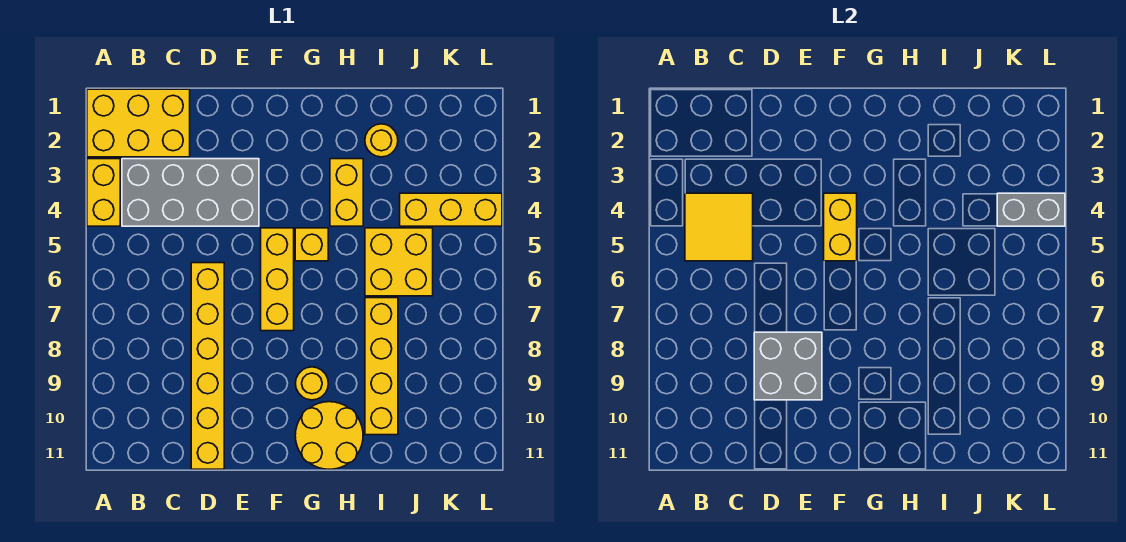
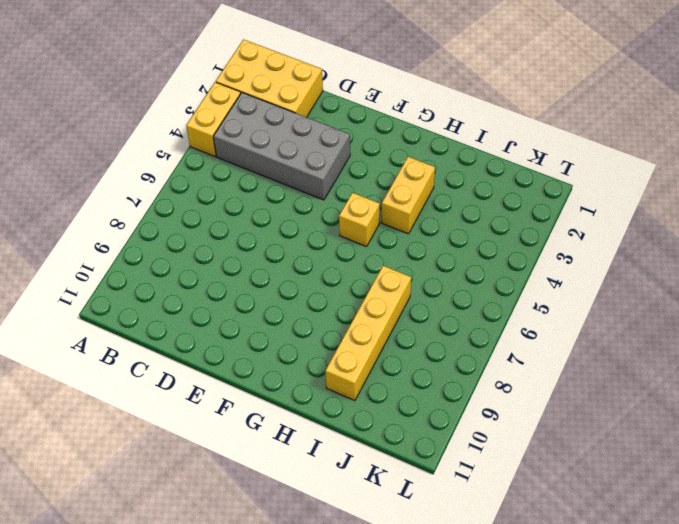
none -> yellow 1x6 brick [191,263,224,469]
none -> yellow 1x3 brick [261,228,294,331]
none -> yellow 1x1 round brick [295,367,328,400]

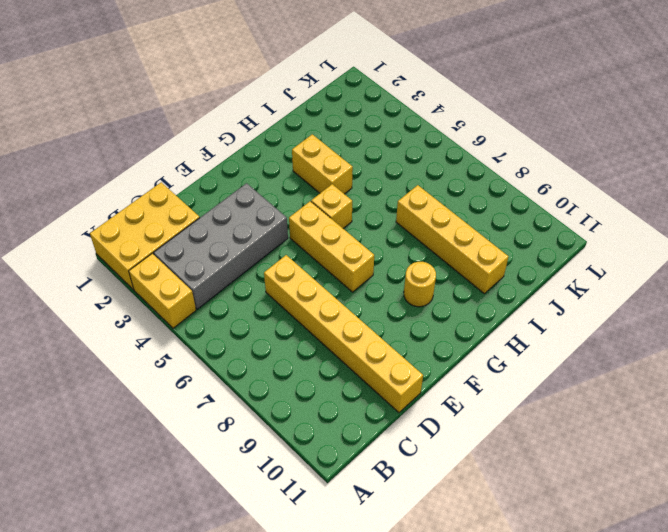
none -> yellow 2x2 round brick [295,402,363,469]
none -> yellow 1x1 round brick [365,124,398,157]
none -> yellow 2x2 brick [365,228,433,296]

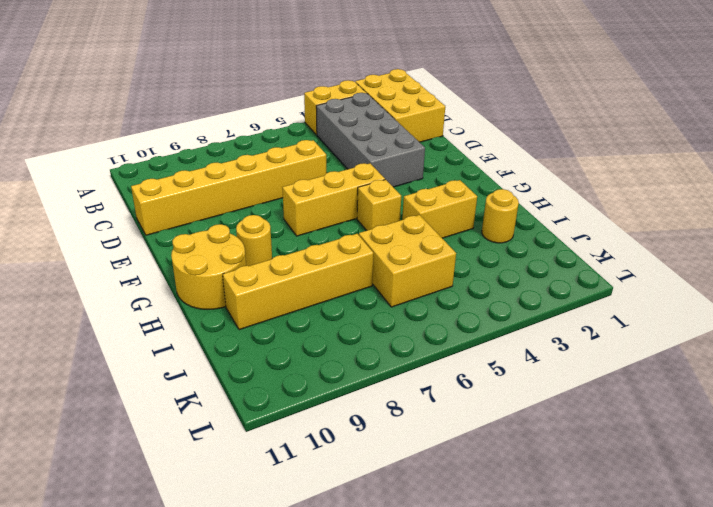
none -> yellow 1x3 brick [400,193,502,226]
none -> yellow 2x2 tile [685,193,753,261]
none -> grey 2x2 brick [754,332,822,400]

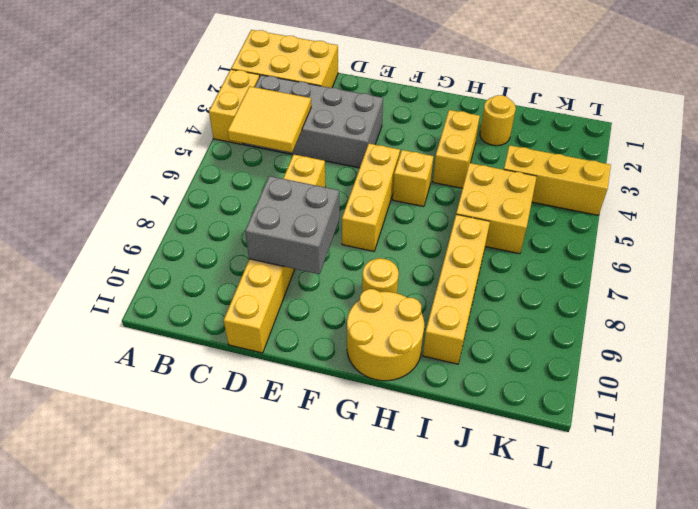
none -> yellow 1x2 brick [824,193,857,261]
none -> grey 1x2 brick [997,193,1065,226]

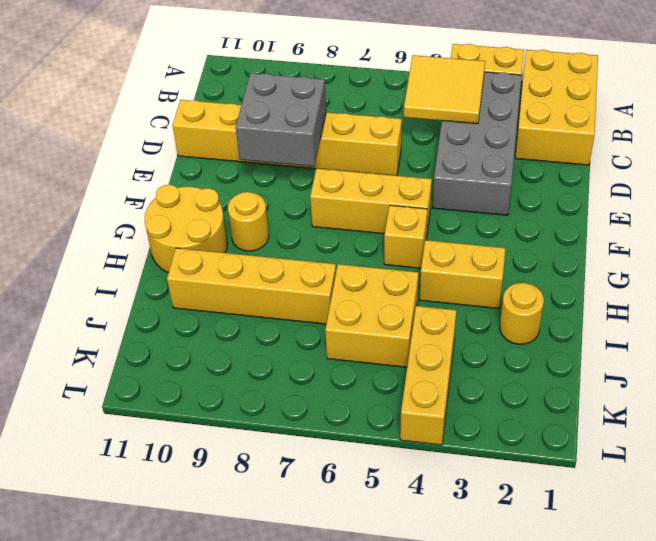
none -> yellow 1x2 brick [824,193,857,261]
none -> grey 1x2 brick [997,193,1065,226]

